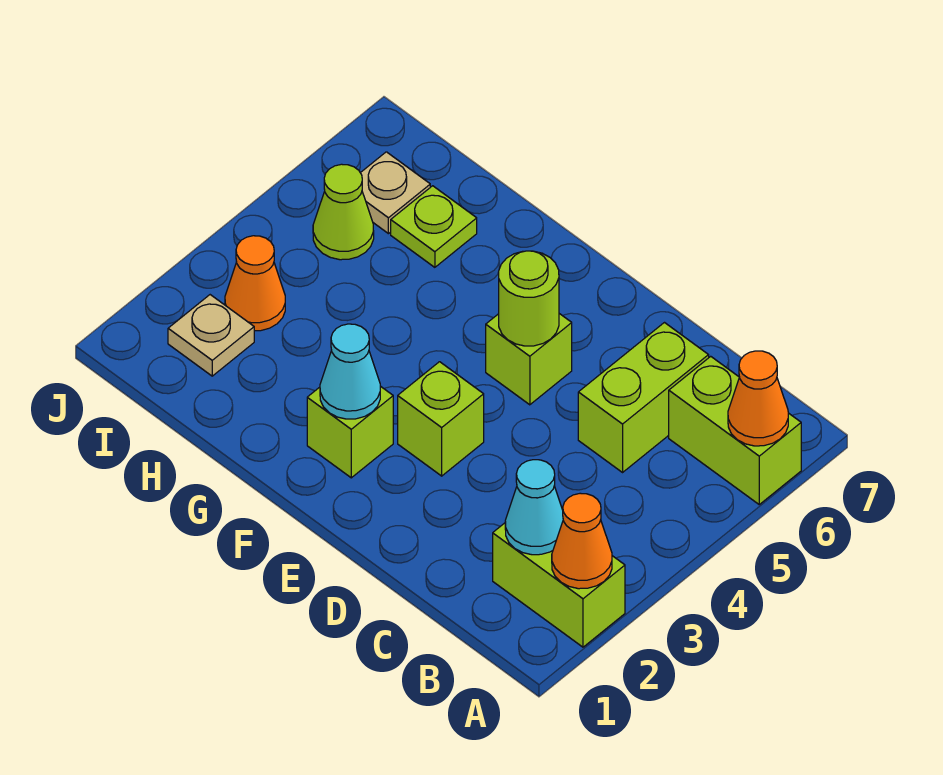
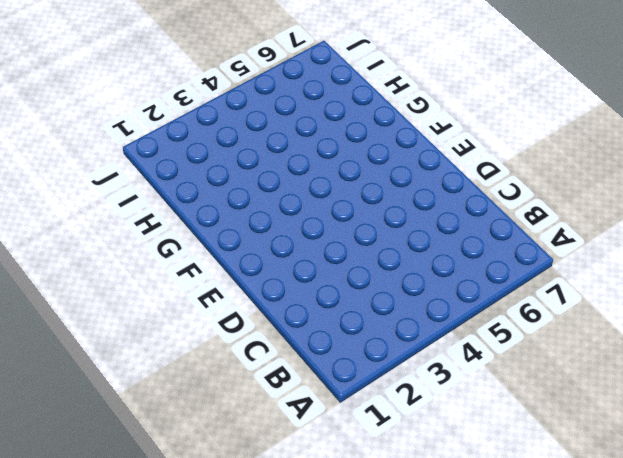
none -> lime 1x2 brick [493,523,625,647]
none -> lime 1x2 brick [669,356,801,504]
none -> lime 1x2 brick [578,323,709,472]

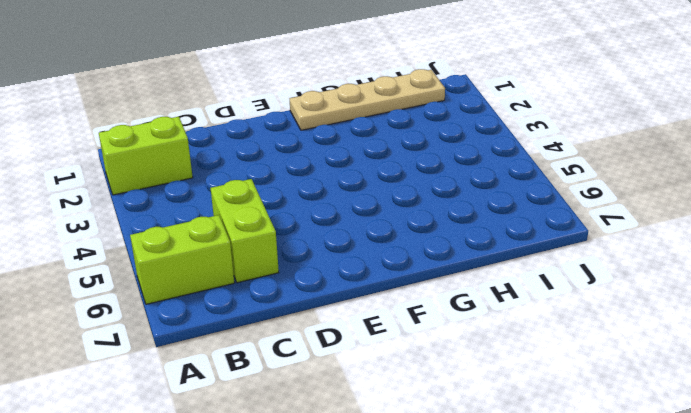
tan 1x4 plate [290,69,445,130] -> none
none -> lime 1x1 brick [398,362,484,476]
none -> lime 1x1 brick [486,314,572,405]
none -> lime 1x1 brick [307,386,393,478]

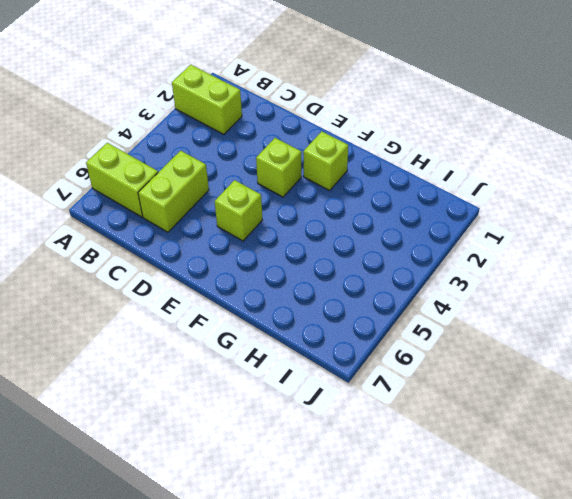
none -> lime 1x1 plate [391,186,477,267]
none -> tan 1x1 plate [168,295,254,376]
none -> orange 1x1 cone [225,236,285,331]

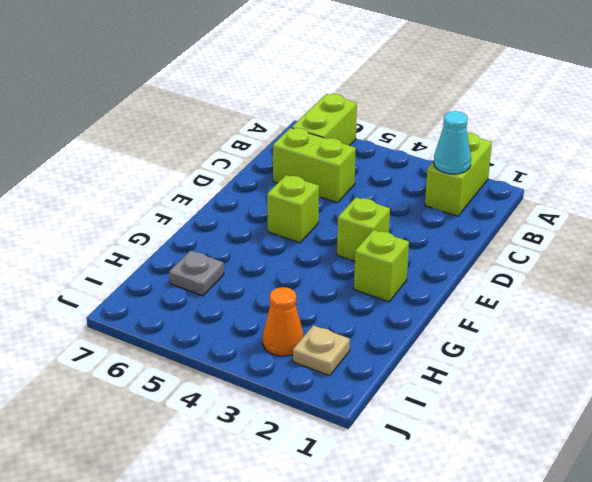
grey 1x1 plate [169,251,224,296] -> lime 1x1 plate [391,186,477,267]
none -> lime 1x1 cone [313,164,374,260]
none -> tan 1x1 plate [361,152,430,234]
none -> orange 1x1 cone [552,493,612,589]

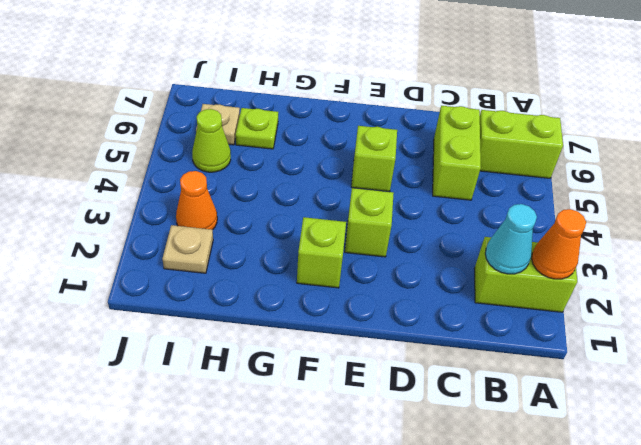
none -> orange 1x1 cone [728,351,788,446]
none -> lime 1x1 round brick [499,251,559,346]
none -> cyan 1x1 cone [320,324,380,419]

